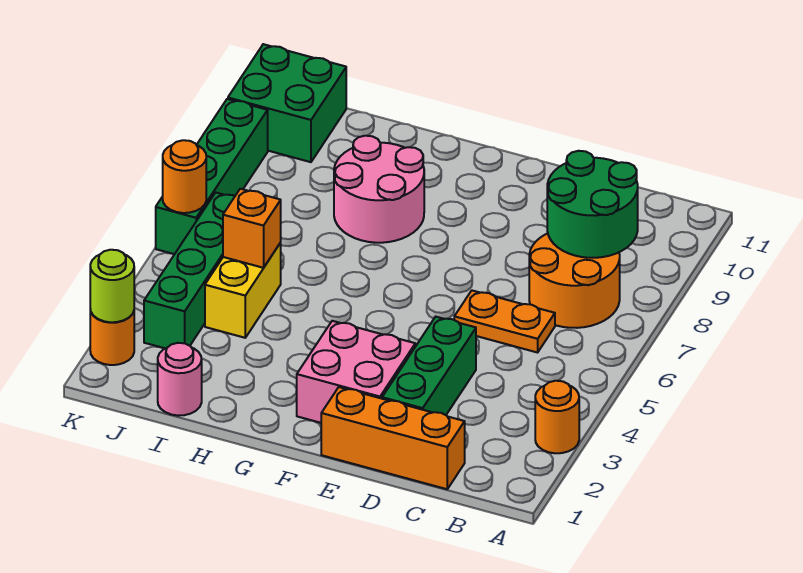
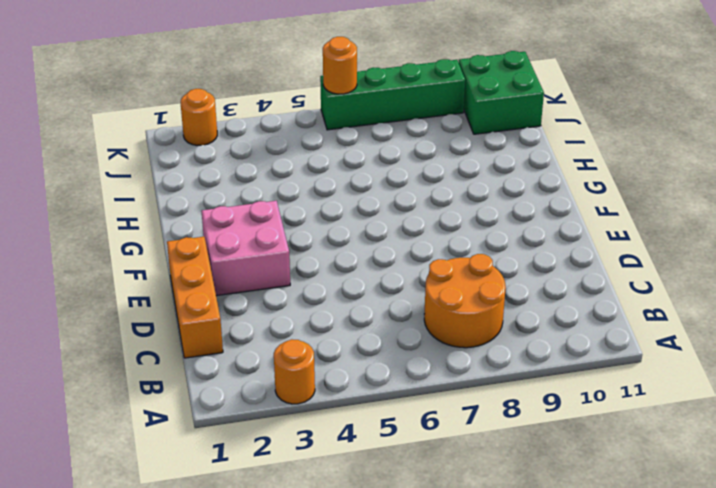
none -> orange 1x2 plate [454,291,555,353]
none -> green 1x3 brick [382,317,476,415]
none -> pink 2x2 round brick [334,136,424,243]

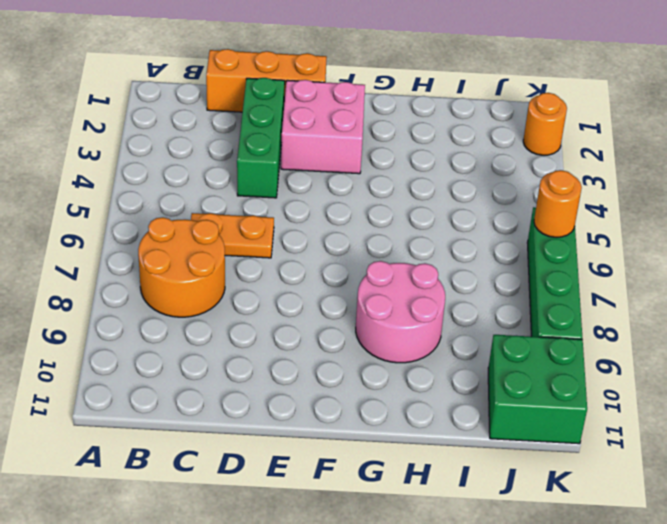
none -> orange 1x1 round brick [535,381,579,453]
none -> pink 1x1 round brick [158,343,202,416]
none -> yellow 1x2 brick [205,243,281,338]

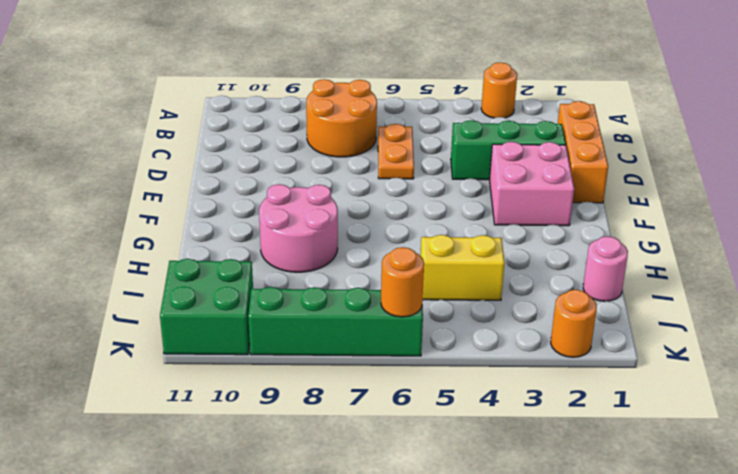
none -> green 1x4 brick [144,193,235,349]
none -> green 2x2 round brick [547,151,638,258]
none -> orange 1x1 brick [223,189,281,268]

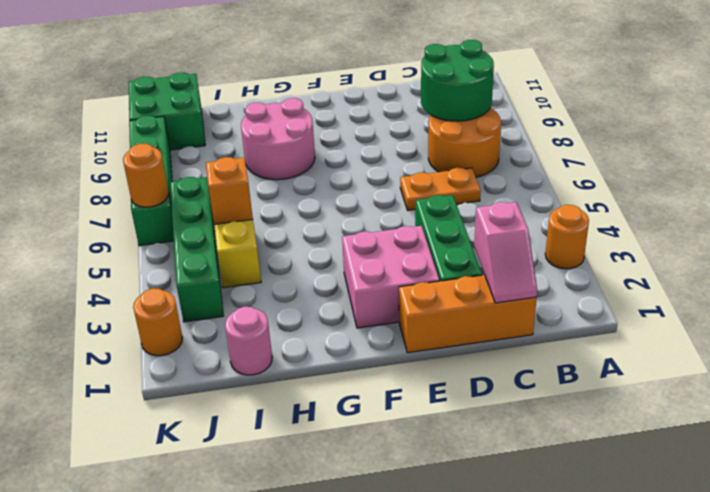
pink 1x2 slope [474,202,537,303] -> none
none -> lime 1x1 round brick [90,250,134,322]

